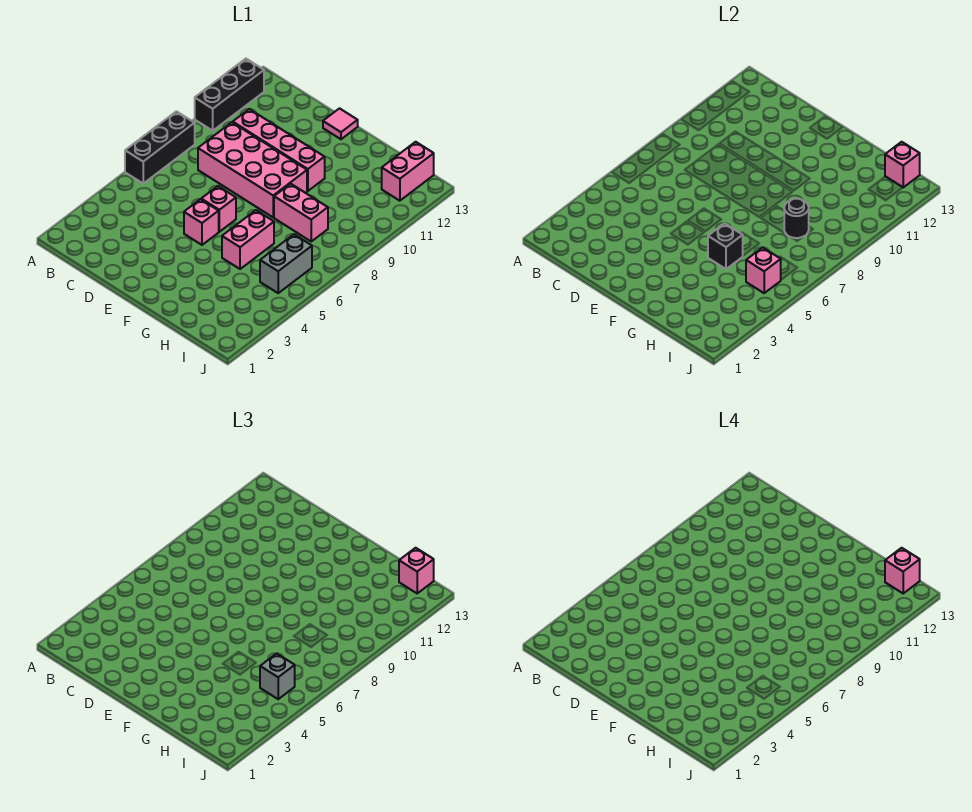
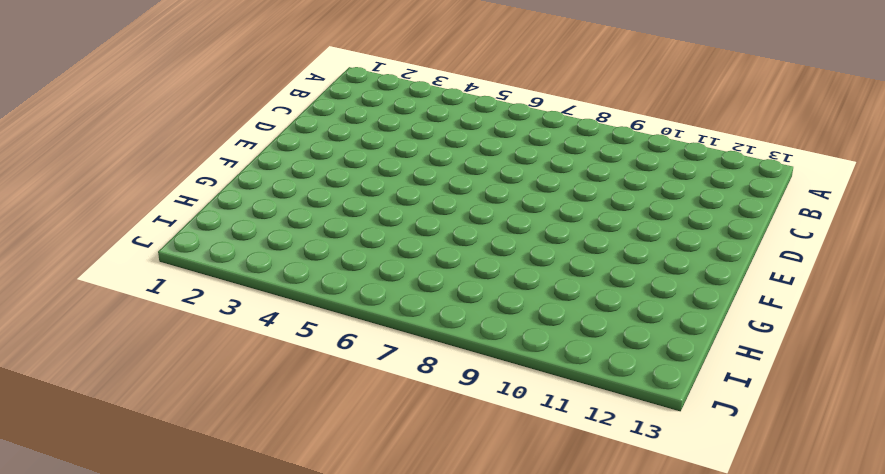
none -> black 1x3 brick [125,111,195,183]
none -> black 1x3 brick [195,59,264,131]
none -> pink 2x4 brick [198,122,307,217]

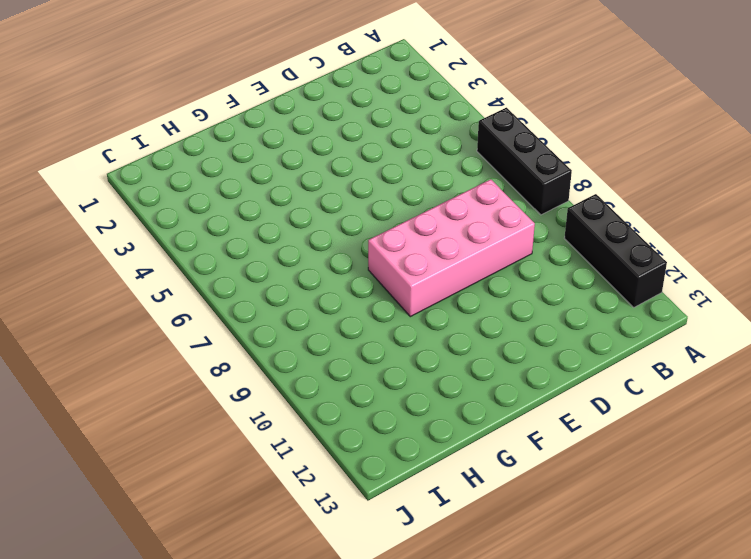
none -> pink 1x4 brick [233,109,325,191]
none -> pink 1x1 brick [184,199,219,245]
none -> pink 1x1 brick [201,186,236,232]

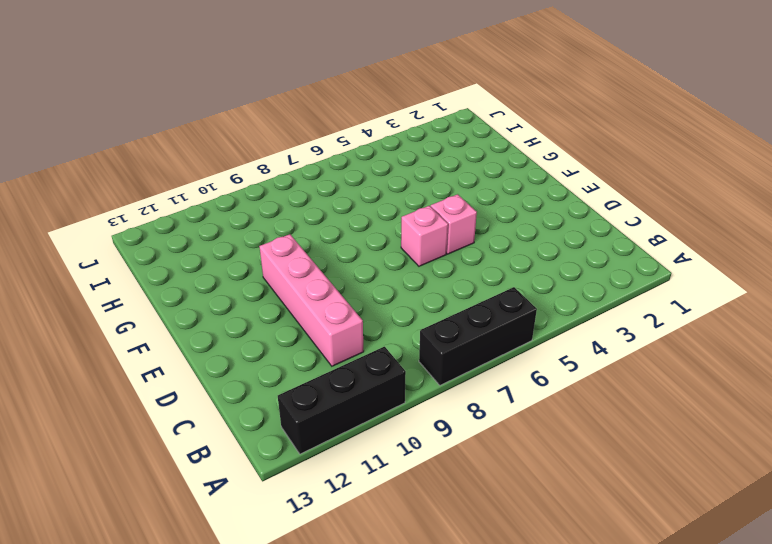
none -> pink 2x4 brick [198,122,307,217]
none -> pink 1x1 tile [323,108,358,139]
none -> pink 1x2 brick [222,210,274,269]

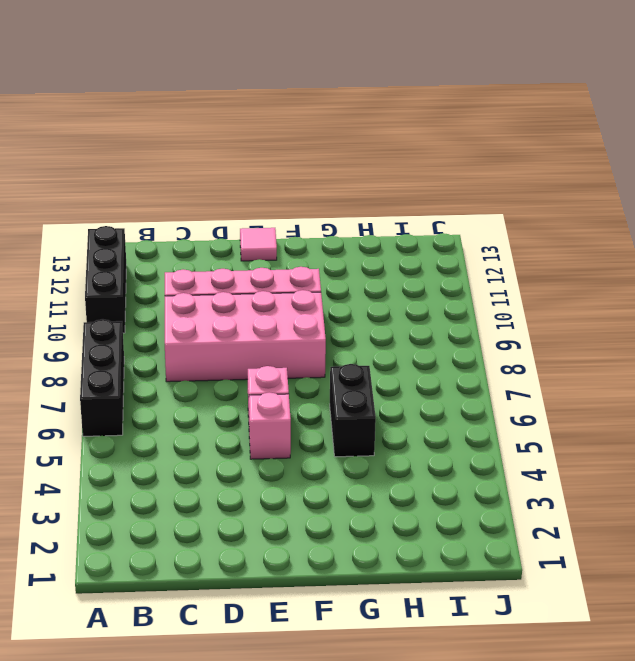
black 1x2 brick [330,364,376,457] -> pink 1x2 brick [222,210,274,269]
none -> pink 1x2 brick [274,184,328,241]
none -> grey 1x2 brick [260,234,312,293]
none -> pink 1x2 brick [382,142,434,201]

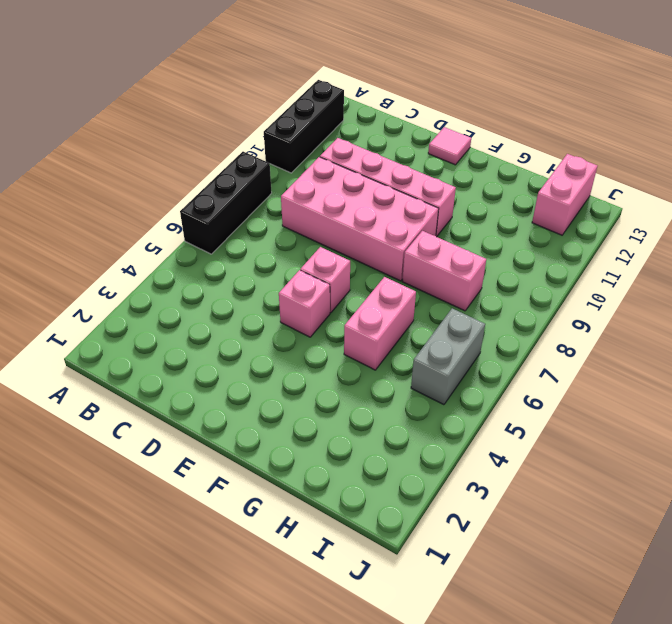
none -> black 1x1 brick [708,223,743,269]
none -> black 1x1 round brick [784,199,809,238]
none -> pink 1x1 brick [746,247,781,293]

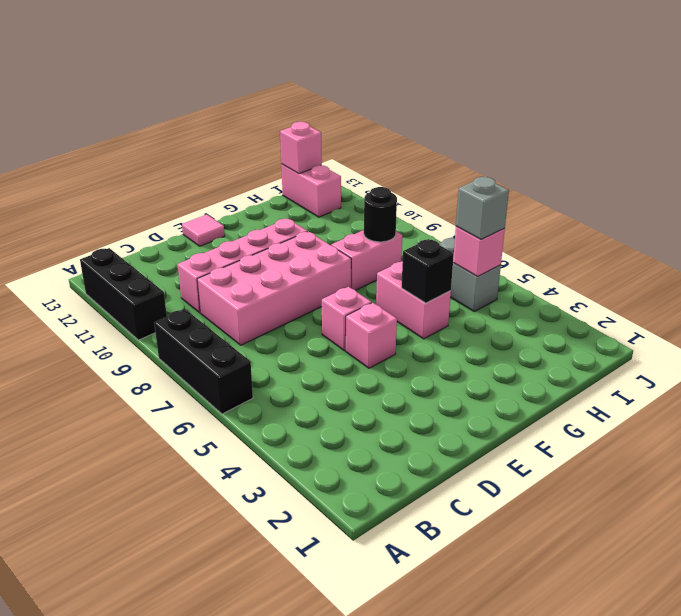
none -> pink 1x1 brick [399,548,434,593]
none -> pink 1x1 brick [885,548,920,593]

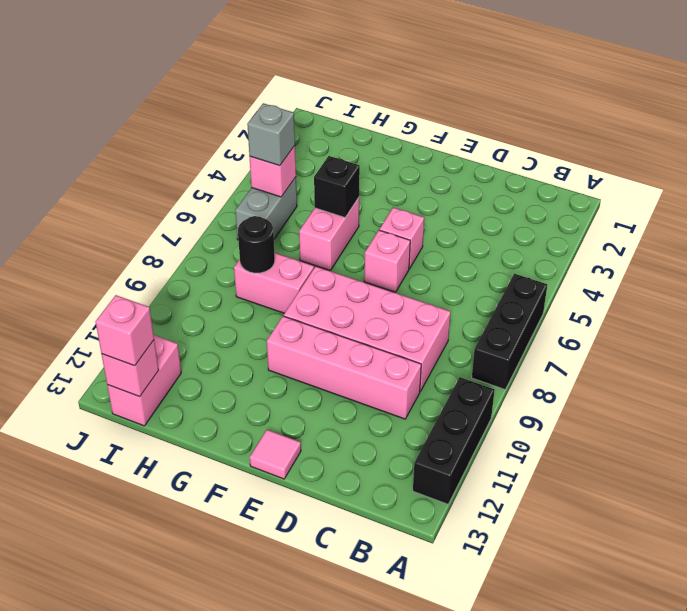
none -> pink 1x1 brick [885,548,920,593]

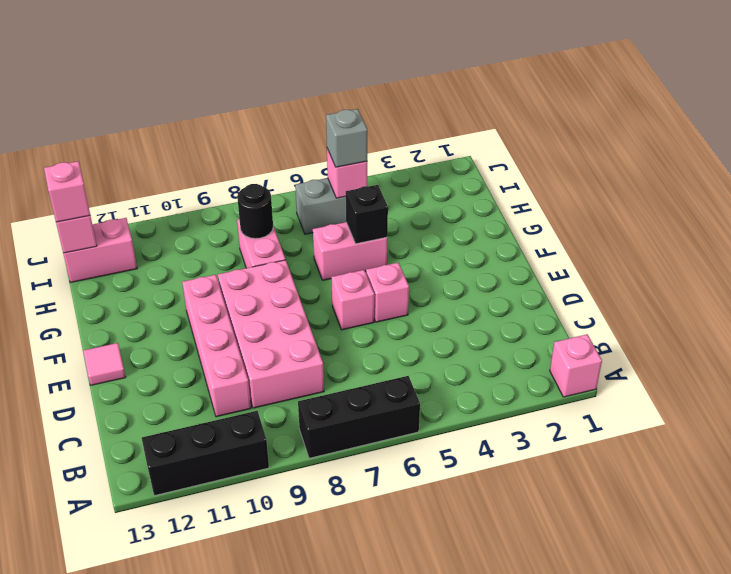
pink 1x1 brick [550,334,602,397] -> pink 1x1 brick moved to [885,548,920,593]

